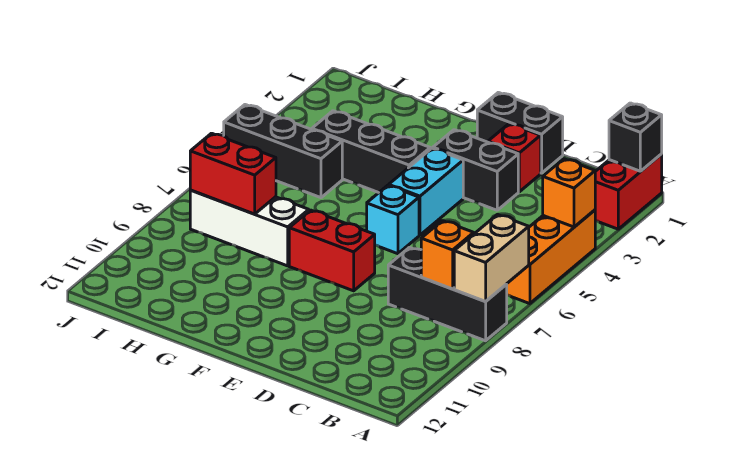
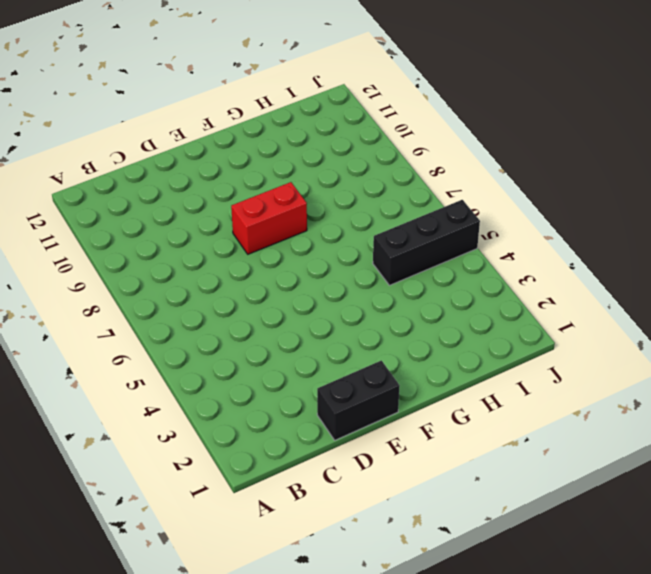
none -> red 1x2 brick [595,154,662,229]
none -> orange 1x3 brick [506,210,595,304]
none -> black 1x3 brick [388,248,507,341]

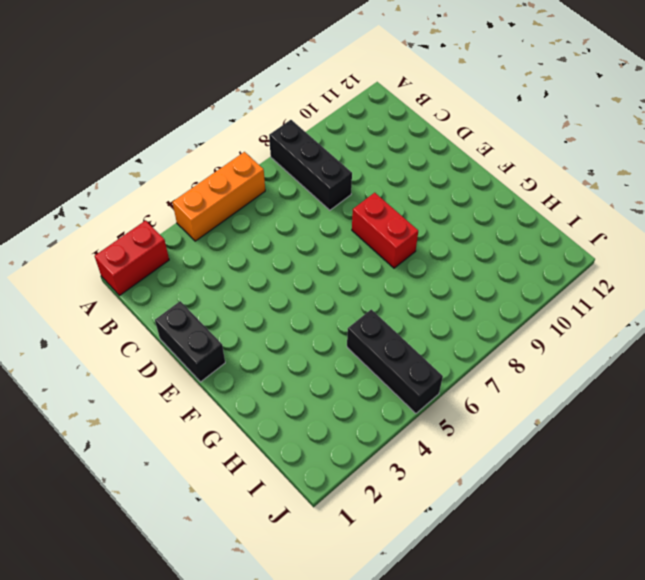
none -> red 1x1 brick [488,124,541,192]
none -> black 1x2 brick [433,130,518,210]
none -> cyan 1x2 brick [389,148,463,235]

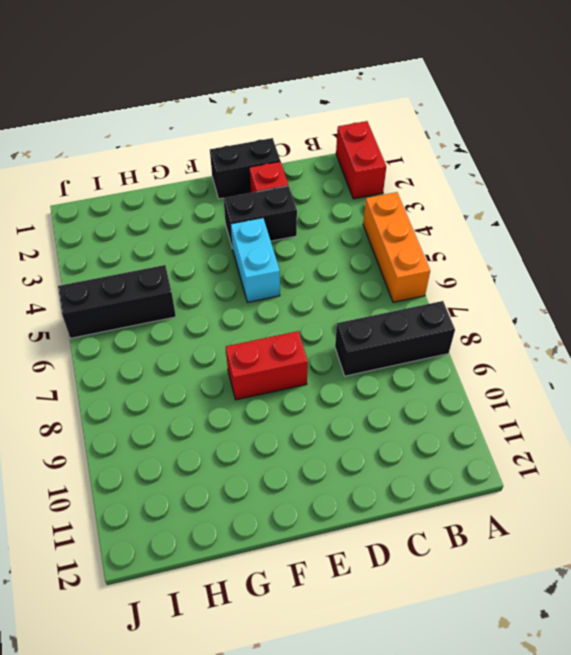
none -> cyan 1x1 brick [367,185,419,254]
none -> black 1x3 brick [312,111,430,193]
none -> white 1x3 brick [190,190,309,266]

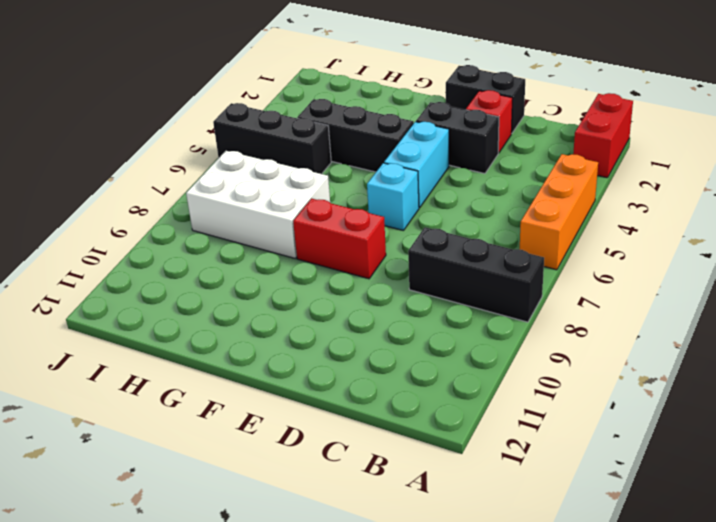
white 2x3 brick [186,151,330,258] -> white 1x3 brick [190,190,309,266]
none -> black 1x1 brick [609,103,662,171]
none -> orange 1x1 brick [543,159,595,227]
none -> tan 1x2 brick [454,214,529,302]

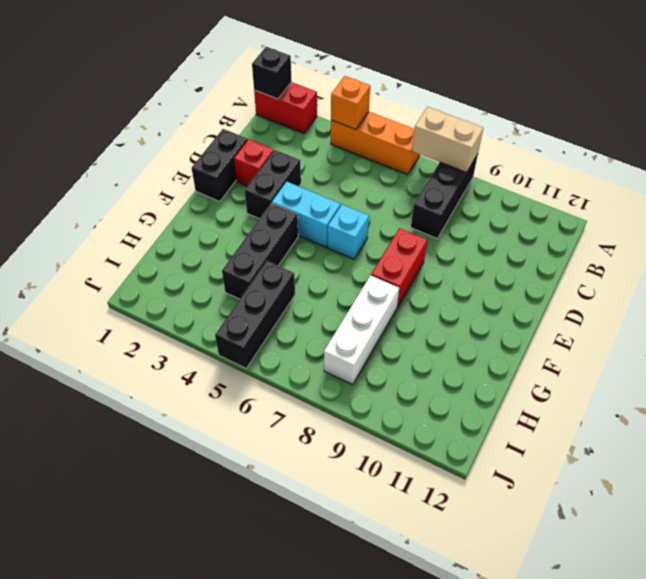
none -> orange 1x1 brick [421,221,474,289]
none -> red 1x2 brick [190,133,276,214]

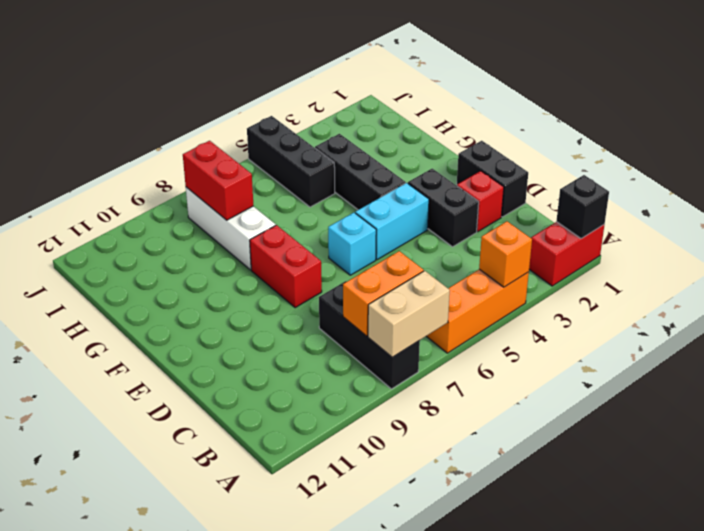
orange 1x2 brick [343,251,424,336] -> orange 1x1 brick [421,221,474,289]

